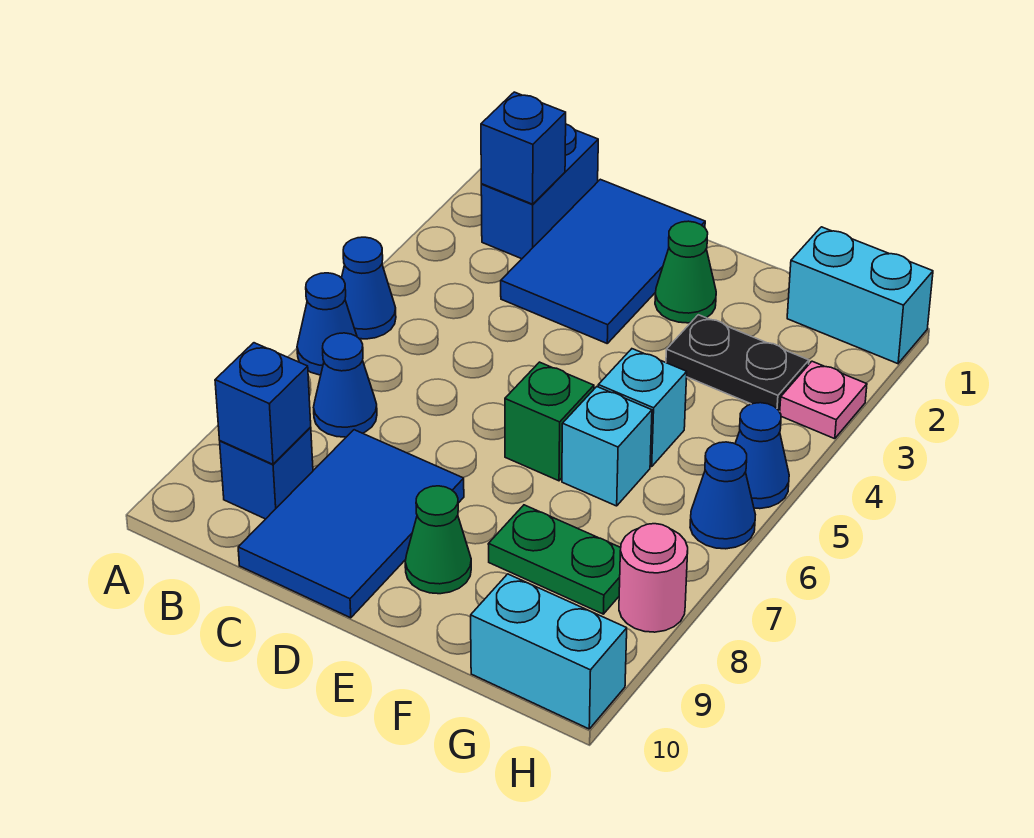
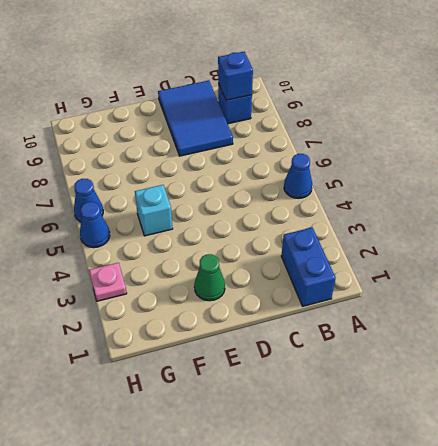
none -> blue 1x1 cone [297,273,357,375]
none -> blue 1x1 cone [314,333,377,437]
none -> blue 2x3 tile [501,179,705,343]

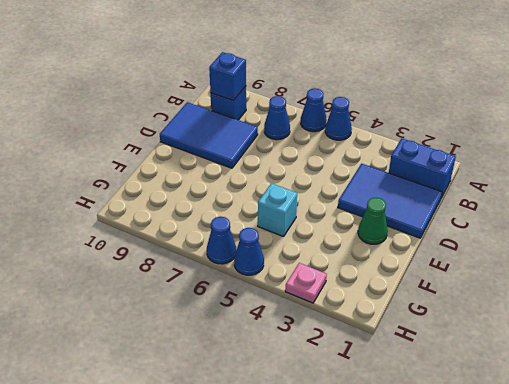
none -> green 1x1 brick [505,362,594,481]
none -> green 1x1 cone [405,486,471,594]
none -> black 1x2 plate [666,315,809,411]

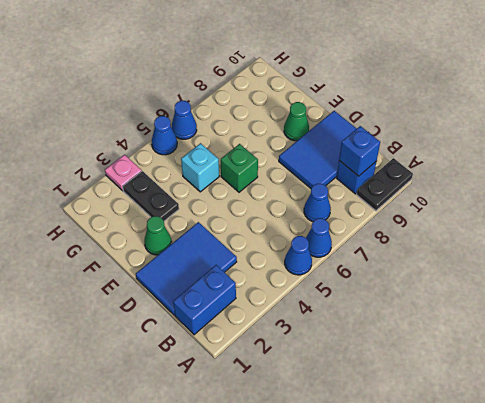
black 1x2 plate [357,158,413,211] -> none
none -> cyan 1x1 brick [562,387,652,506]
none -> green 1x2 plate [488,505,621,614]
none -> cyan 1x2 brick [787,227,933,364]

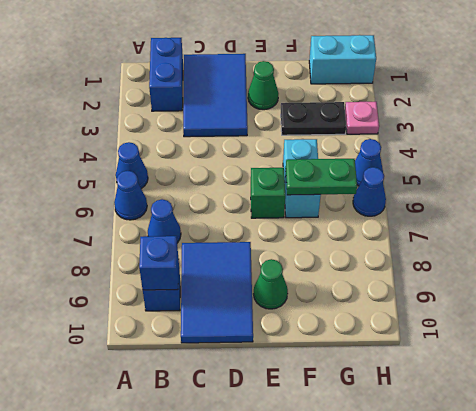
green 1x2 plate [286,159,357,195] -> green 1x2 plate moved to [488,505,621,614]
none -> cyan 1x2 brick [471,574,627,729]
none -> pink 1x1 round brick [619,524,688,632]
none -> blue 1x1 brick [481,92,566,204]

